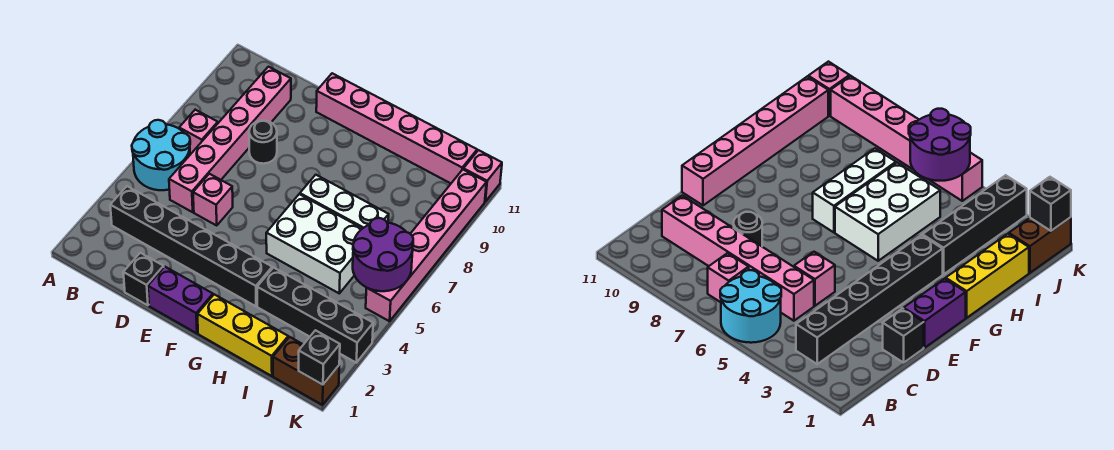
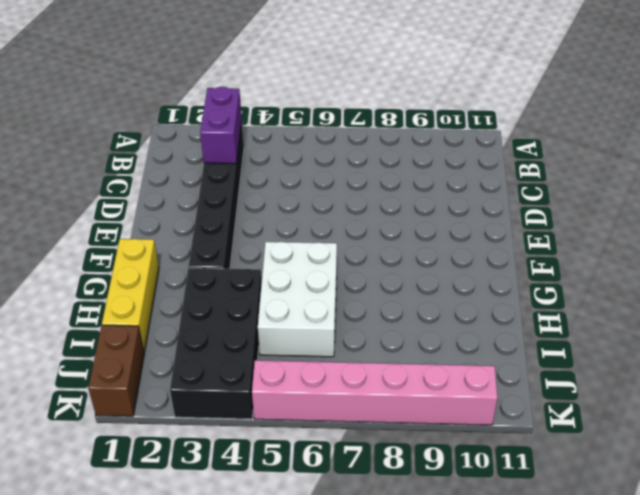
purple 1x2 brick [200,87,242,164] -> purple 1x2 brick moved to [148,267,213,333]
black 2x4 brick [170,268,262,419] -> black 1x4 brick [257,268,373,363]
none -> cyan 2x2 round brick [132,120,190,190]
none -> pink 1x1 brick [179,110,218,154]
none -> pink 1x6 brick [169,67,291,212]

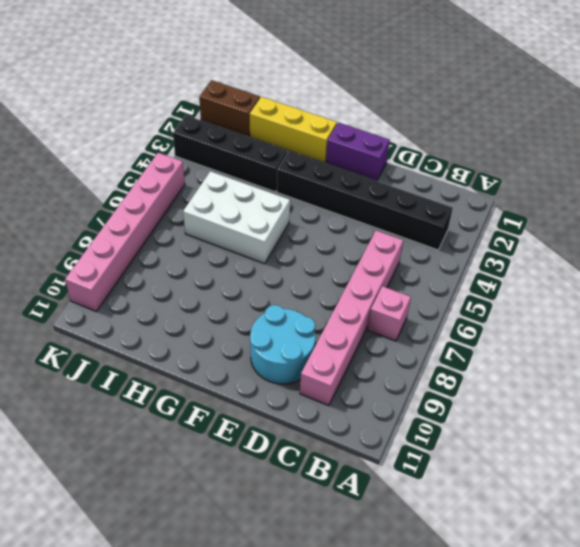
cyan 2x2 round brick [250,305,316,384] -> cyan 2x2 round brick moved to [132,120,190,190]
none -> black 1x1 brick [123,253,164,305]
none -> pink 1x1 brick [193,174,233,225]
none -> black 1x1 round brick [249,121,277,164]

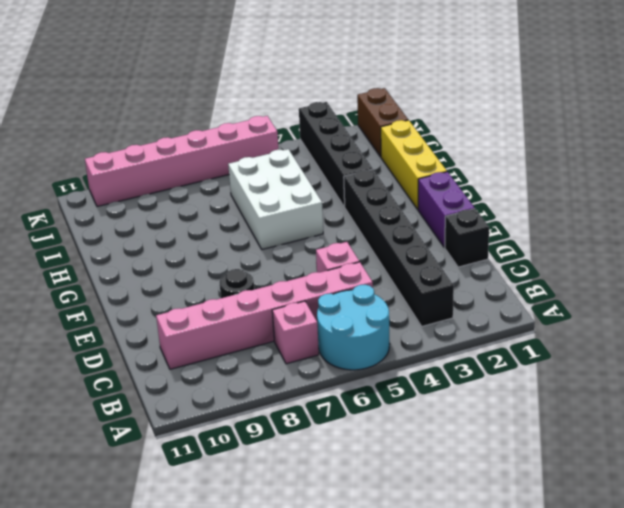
none -> pink 1x6 brick [316,73,477,183]
none -> white 1x3 brick [300,175,389,228]
none -> pink 1x1 brick [463,150,502,201]

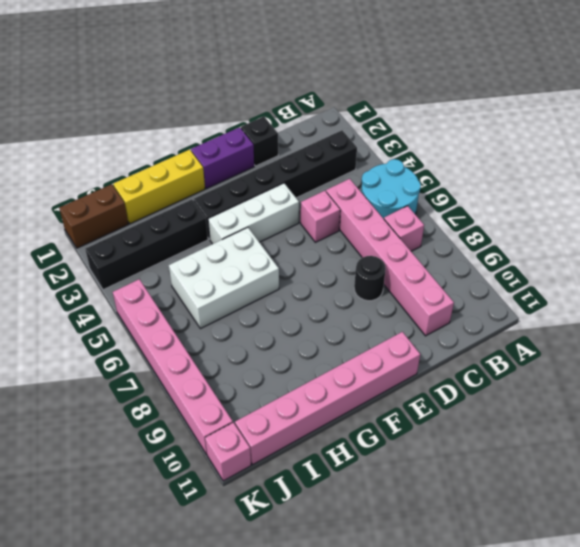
white 1x3 brick [208,183,299,244] -> white 1x3 brick moved to [300,175,389,228]
none -> purple 2x2 round brick [353,218,413,291]
none -> black 1x1 brick [299,330,340,385]

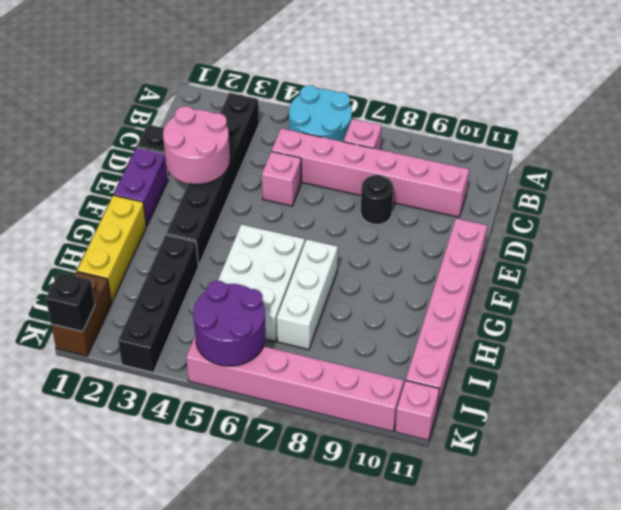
pink 2x2 round brick [163,106,230,185] -> none

